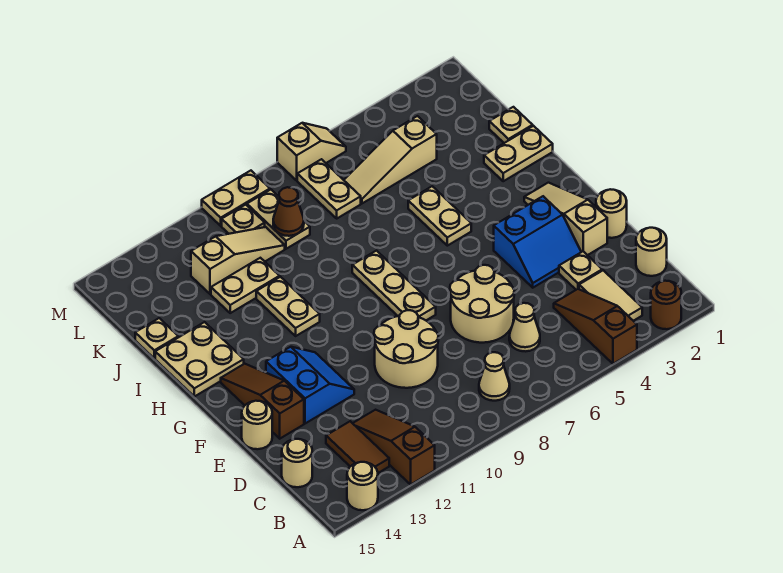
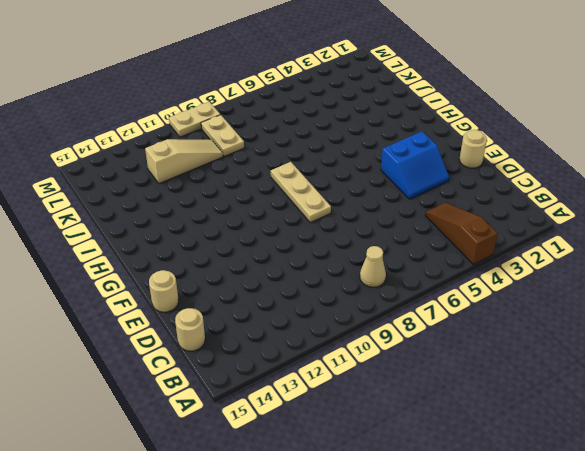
none -> brown 1x1 round brick [651,281,681,329]
none -> brown 1x3 slope [353,410,435,484]
none -> tan 1x1 round brick [347,462,378,510]
none -> tan 1x2 tile [579,270,642,321]

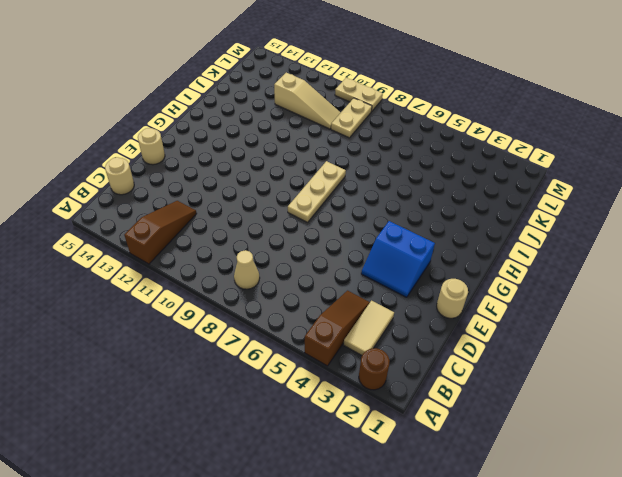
none -> tan 1x1 round brick [347,462,378,510]
none -> brown 1x2 tile [326,421,389,473]
none -> tan 1x1 round brick [636,228,667,276]
none -> tan 1x1 cone [509,303,540,351]

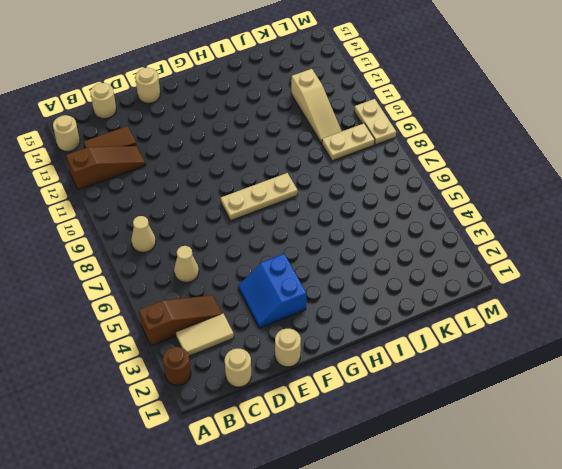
none -> tan 1x1 plate [559,251,602,290]
none -> tan 2x2 round brick [450,265,514,343]
none -> tan 2x2 round brick [374,310,438,388]
none -> tan 1x3 slope [524,183,607,255]

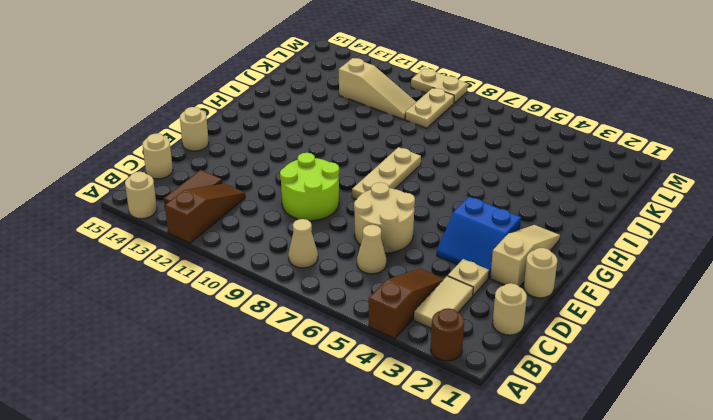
lime 2x2 round brick [280,153,339,221] -> tan 2x2 round brick [374,310,438,388]
none -> blue 2x2 slope [266,347,354,424]
none -> brown 1x3 slope [221,364,304,439]
none -> tan 1x2 plate [408,186,471,246]
none -> tan 1x2 plate [256,277,320,336]

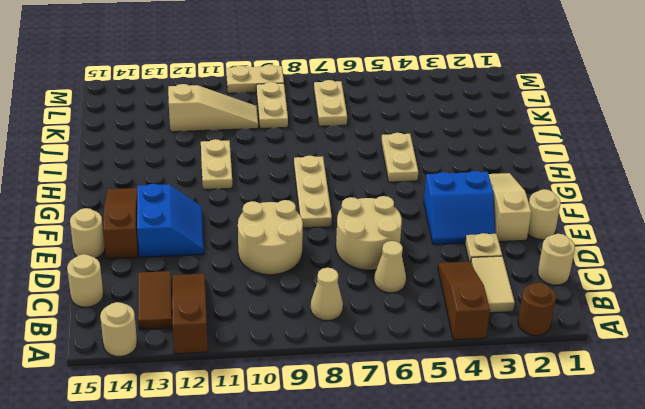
none -> tan 2x2 plate [155,322,244,397]
none -> tan 1x2 plate [484,126,553,181]
none -> tan 1x1 plate [489,107,533,143]
none -> tan 1x2 plate [211,258,280,313]

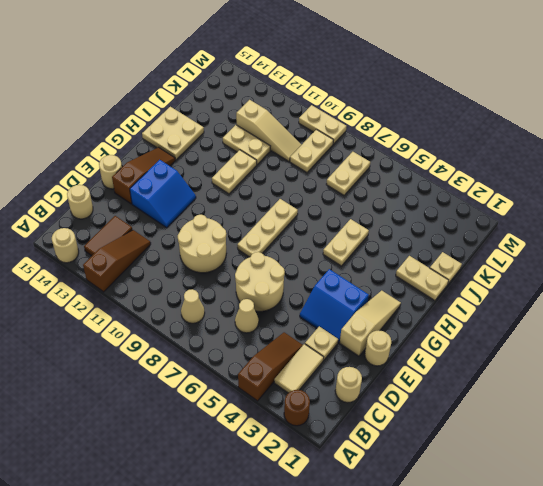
none -> tan 1x1 plate [135,318,178,358]
none -> tan 1x3 slope [344,116,437,203]
none -> tan 1x1 plate [222,205,265,234]
none -> tan 1x2 slope [277,123,346,180]

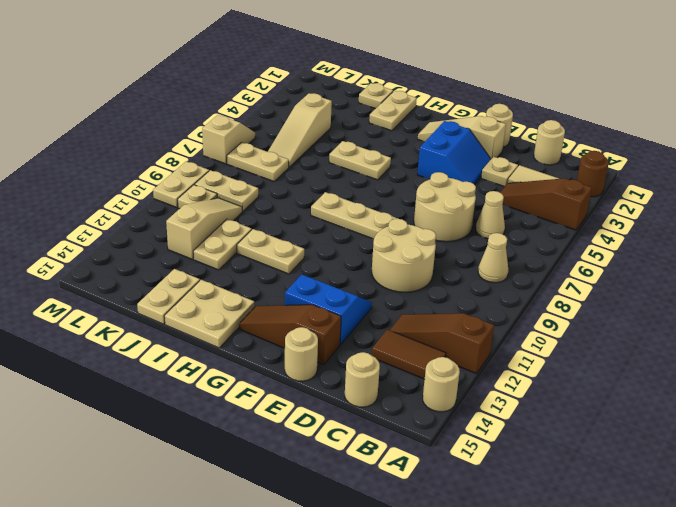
tan 1x2 plate [137,269,200,324] -> tan 1x1 plate [135,318,178,358]
none -> brown 1x1 cone [273,187,304,236]

